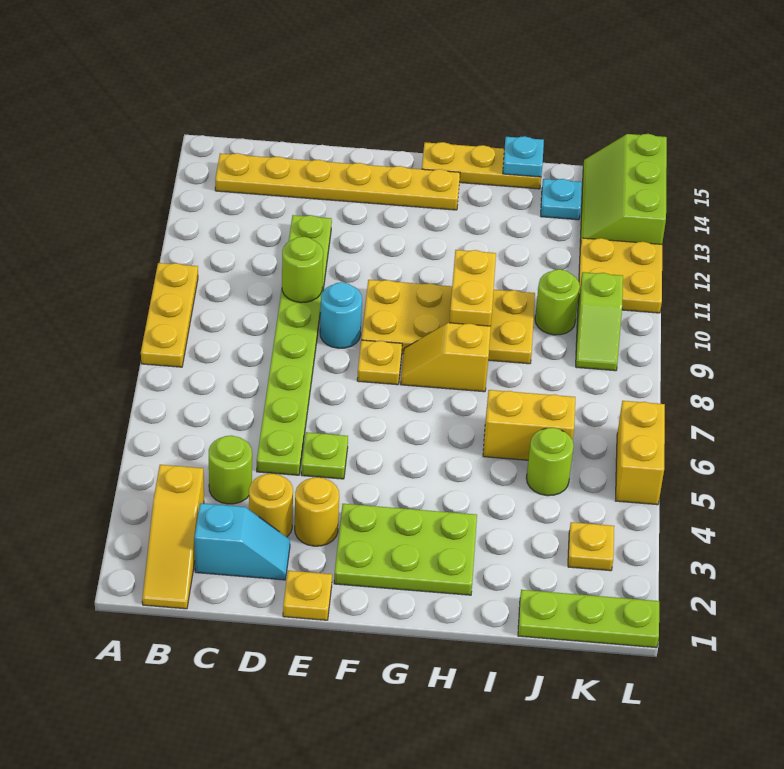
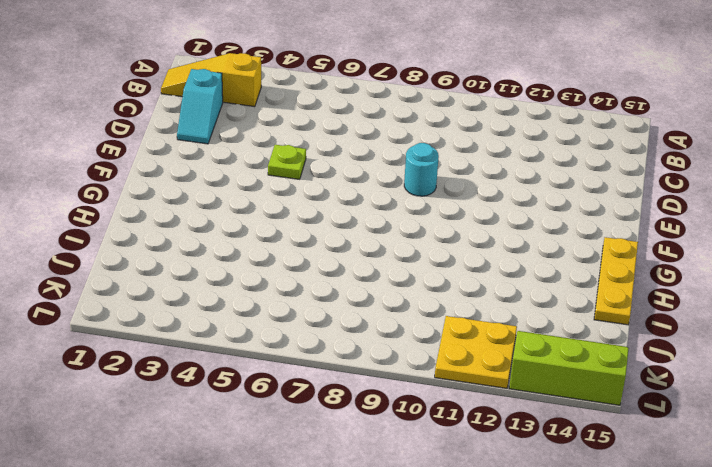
none -> yellow 1x3 plate [141,263,198,367]
none -> yellow 1x6 plate [215,153,460,210]
none -> lime 1x1 round brick [209,435,252,504]

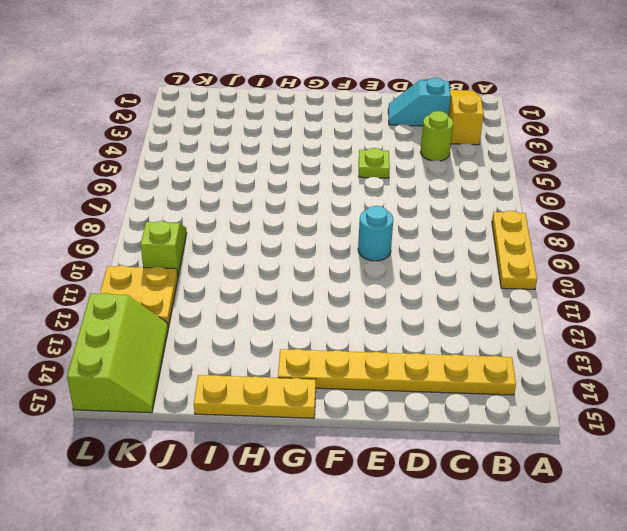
none -> yellow 1x1 round brick [249,473,293,537]
none -> lime 1x8 plate [257,215,332,475]
none -> yellow 1x1 plate [283,571,332,620]

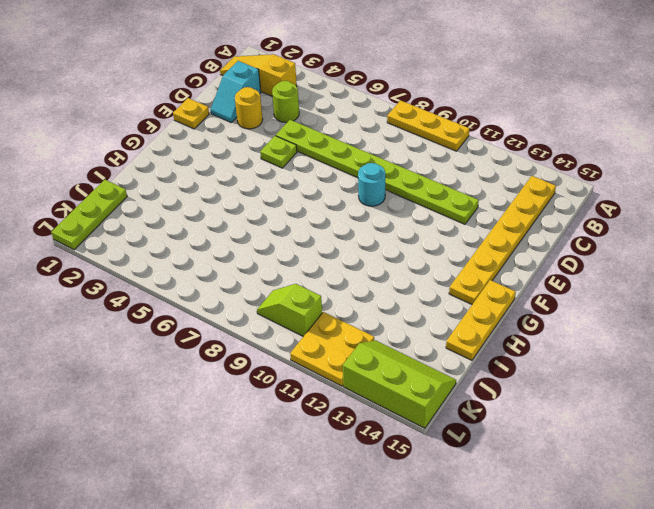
none -> yellow 1x1 round brick [295,477,339,546]
none -> lime 2x3 plate [334,504,477,595]
none -> yellow 1x1 plate [357,340,402,385]

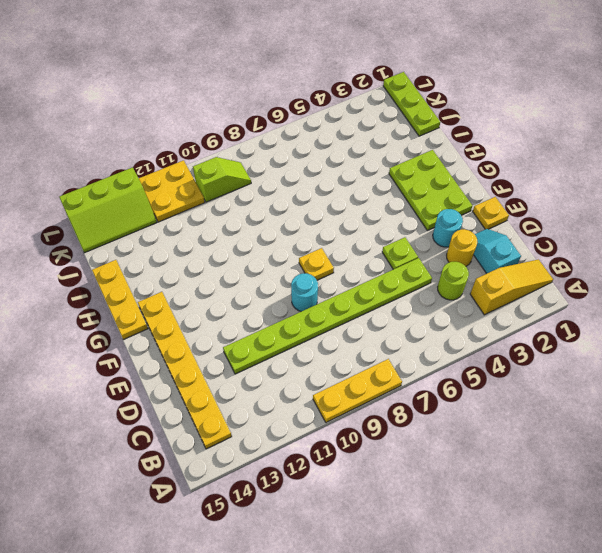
cyan 1x1 round brick [433,209,463,247] -> yellow 1x1 round brick [295,477,339,546]
none -> yellow 2x4 plate [361,280,535,364]
none -> yellow 1x2 slope [401,323,491,392]
none -> yellow 1x2 brick [483,390,575,460]

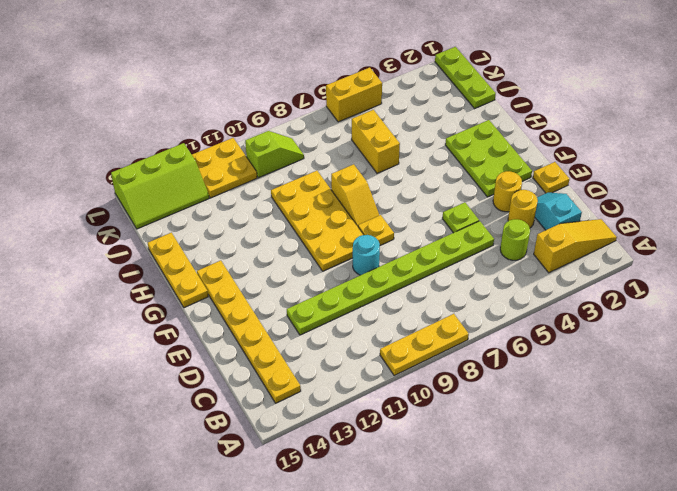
none -> lime 1x1 round brick [526,428,574,496]
none -> lime 1x1 round brick [535,269,580,335]
none -> cyan 1x1 plate [541,179,582,220]

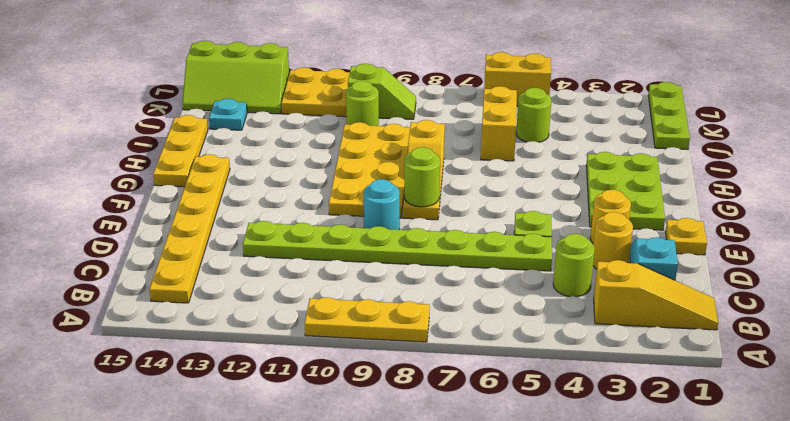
lime 1x1 round brick [404,147,440,207] -> lime 1x1 round brick moved to [282,237,323,303]
none -> yellow 1x1 plate [568,522,614,571]
none -> yellow 1x2 brick [449,250,496,326]
none -> cyan 1x1 plate [503,136,544,177]

